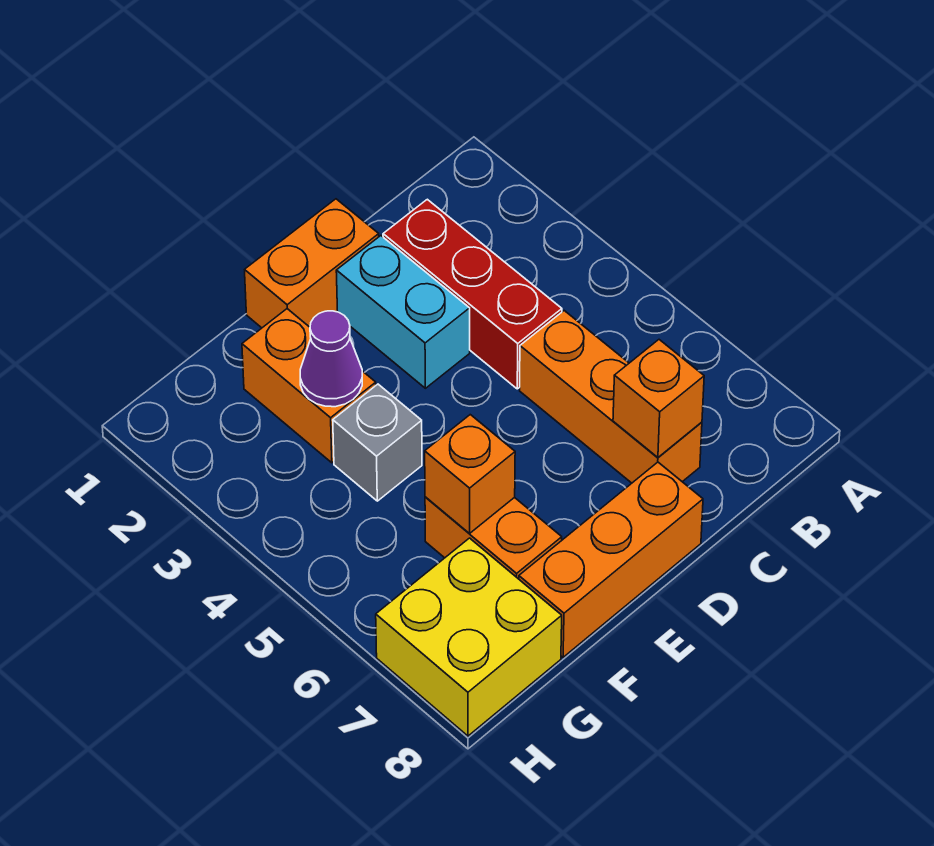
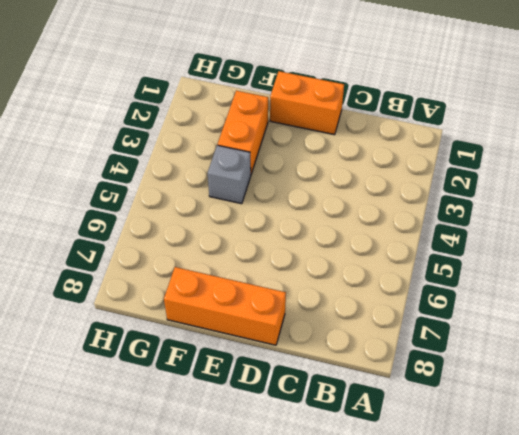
none -> red 1x3 brick [383,199,562,389]
none -> orange 1x3 brick [520,311,702,483]
none -> cyan 1x2 brick [336,236,470,388]

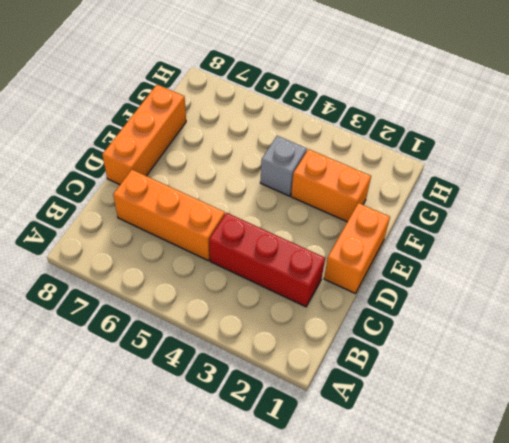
none -> cyan 1x2 brick [336,236,470,388]
none -> orange 1x2 brick [425,497,562,579]
none -> yellow 2x2 brick [376,538,562,736]

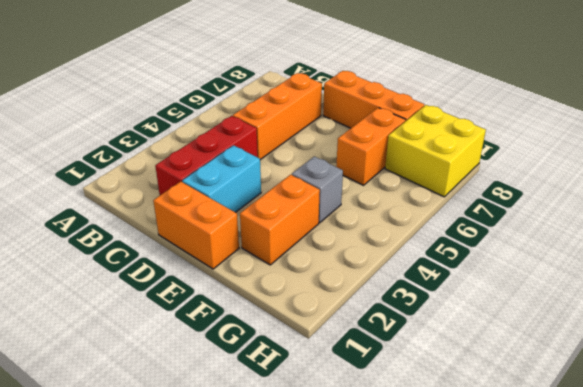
none -> orange 1x1 brick [613,340,704,457]
none -> purple 1x1 cone [300,311,362,407]
none -> orange 1x1 brick [425,415,515,533]

